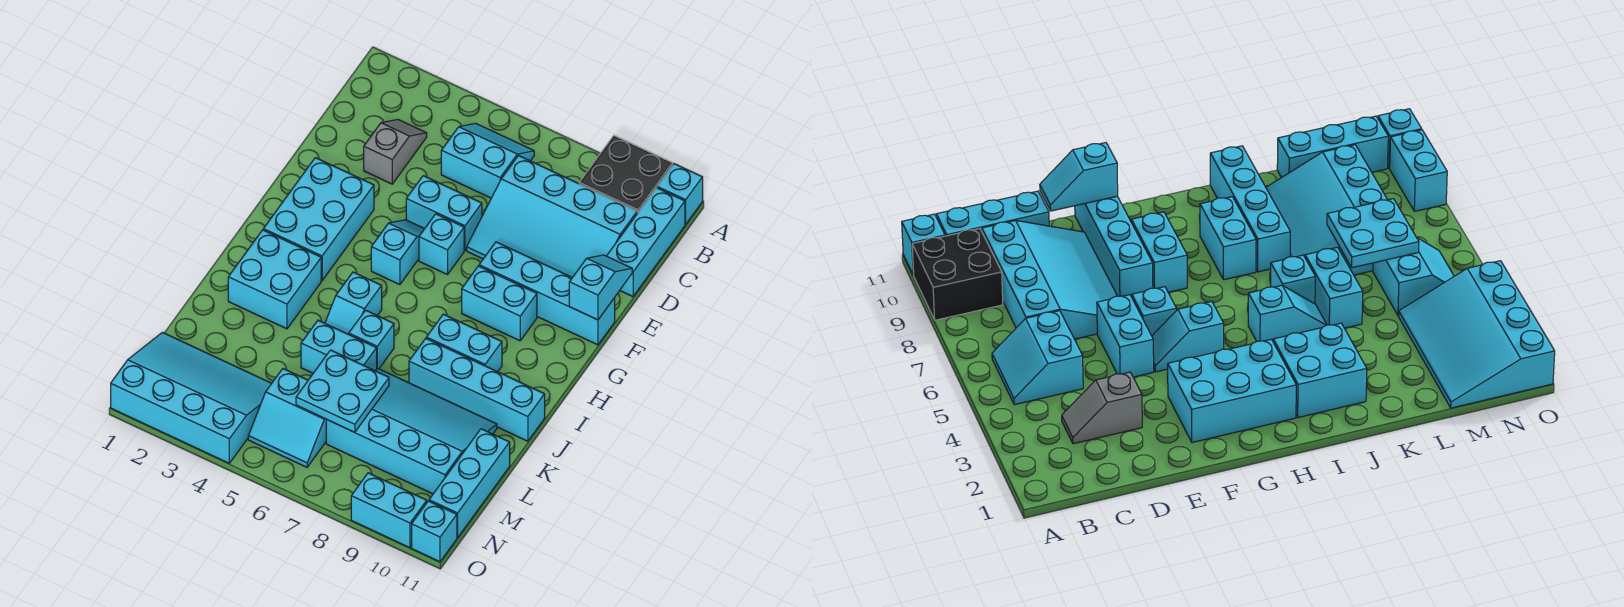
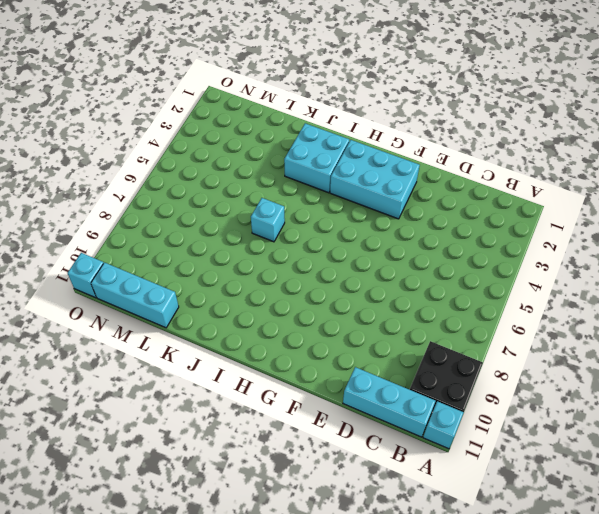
none -> cyan 2x2 slope [441,123,534,198]
none -> grey 1x2 slope [364,119,427,184]
none -> cyan 3x4 slope [467,156,637,277]

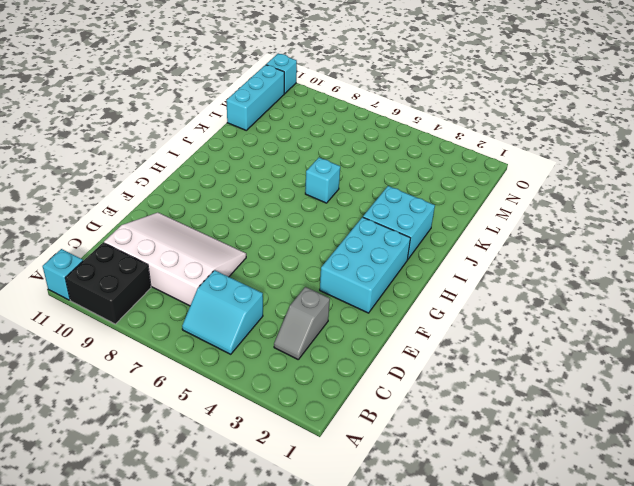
white 3x4 slope [104,213,246,306] -> cyan 3x4 slope [467,156,637,277]
none -> cyan 1x3 brick [607,188,685,297]
none -> cyan 1x2 brick [406,176,482,250]
none -> cyan 1x2 slope [371,220,424,285]

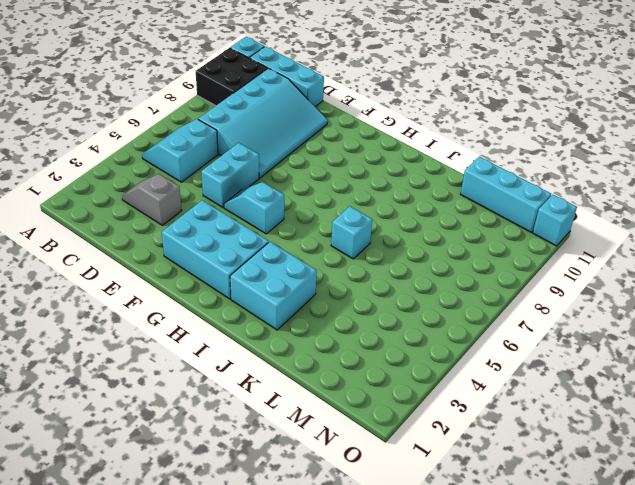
none -> cyan 1x1 brick [419,214,464,275]
none -> cyan 1x4 brick [479,242,615,345]
none -> cyan 1x2 brick [462,266,537,341]

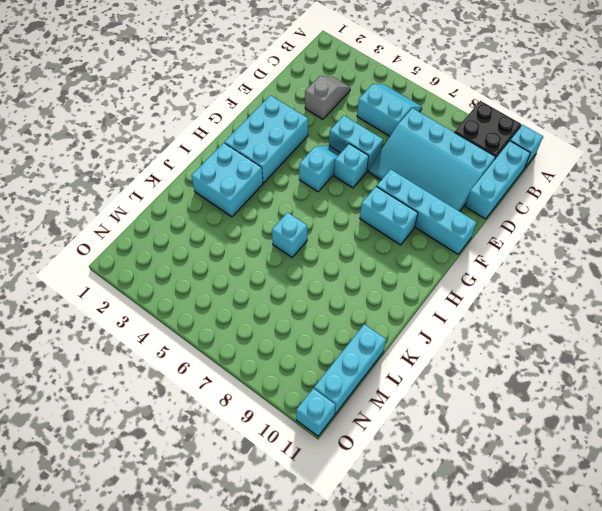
none -> cyan 1x2 slope [325,272,382,334]
none -> cyan 1x2 brick [426,314,502,372]
none -> cyan 1x4 brick [409,339,545,441]

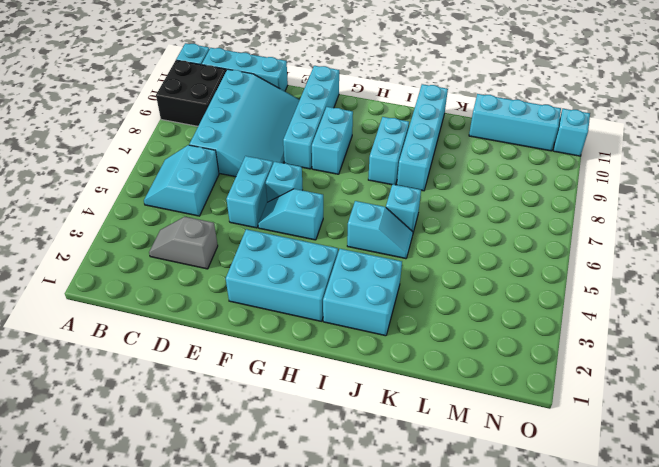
none -> cyan 1x2 brick [301,320,377,373]
none -> cyan 3x4 slope [326,369,497,494]
none -> cyan 3x4 slope [111,332,272,463]

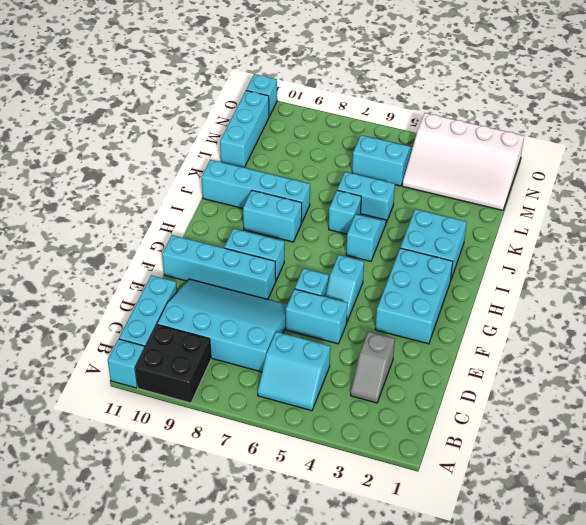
white 3x4 slope [402,113,524,210] -> cyan 3x4 slope [111,332,272,463]
none -> cyan 3x4 slope [326,369,497,494]
none -> cyan 1x2 brick [351,473,427,548]
none -> cyan 1x2 slope [569,255,632,320]

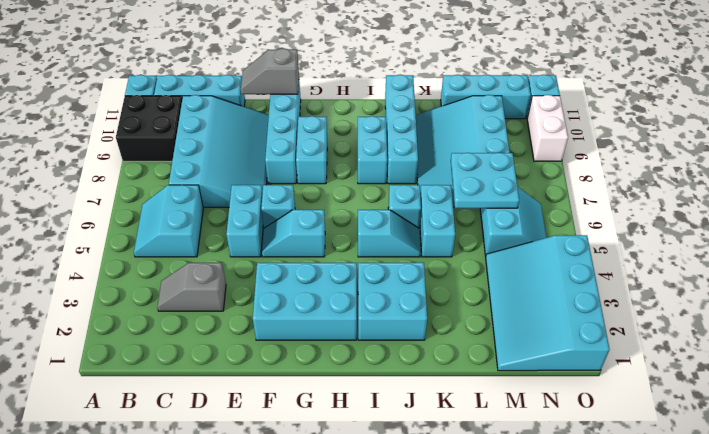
grey 1x2 slope [241,48,299,94] -> cyan 1x2 slope [569,255,632,320]
white 1x2 brick [527,95,568,161] -> cyan 1x2 brick [351,473,427,548]

